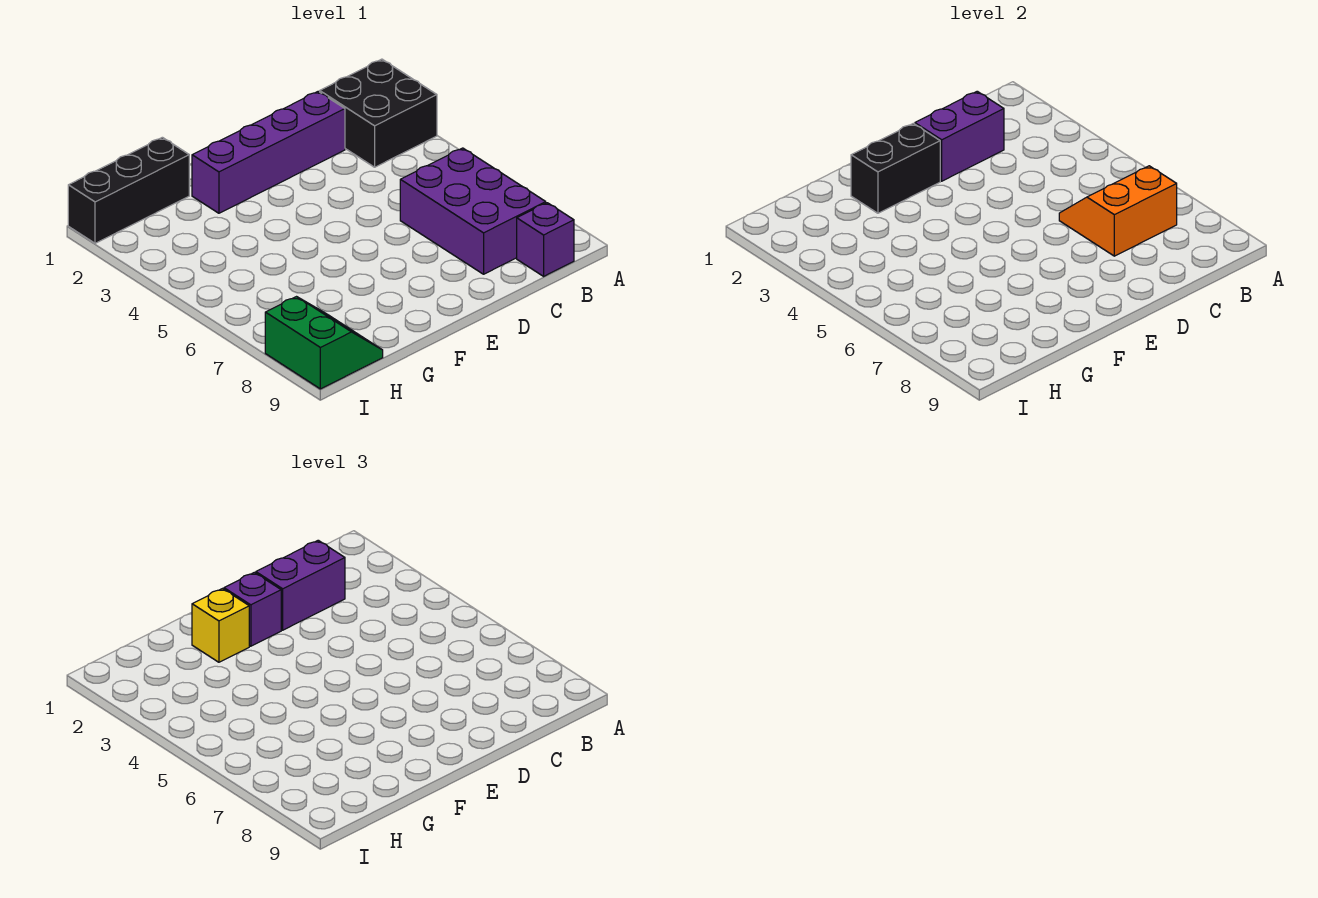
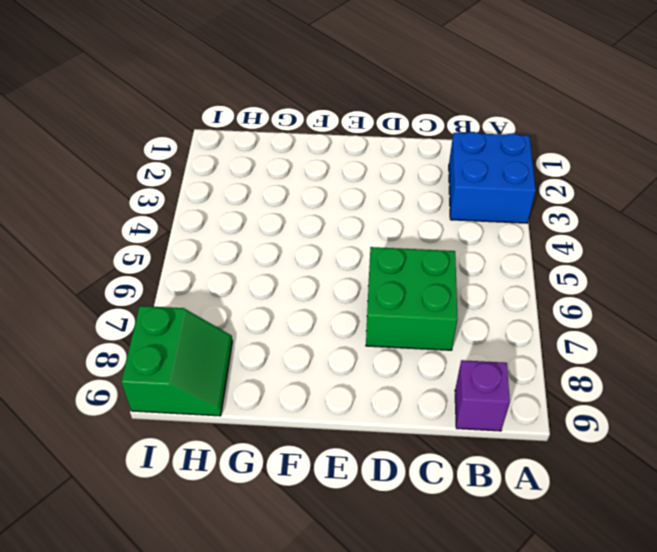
blue 2x2 brick [449,132,536,223] -> black 2x2 brick [320,59,437,167]
green 2x2 brick [366,247,458,350] -> purple 2x3 brick [400,148,546,274]
none -> purple 1x4 brick [192,91,345,213]
none -> black 1x3 brick [68,137,189,243]
none -> orange 2x2 slope [1059,166,1177,256]

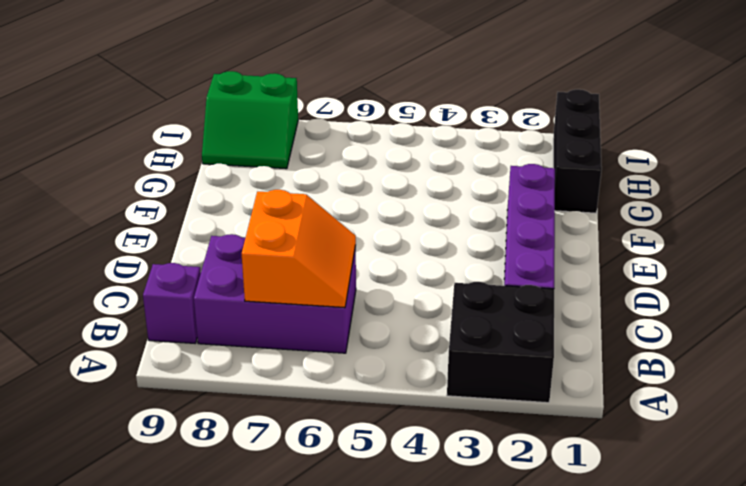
none -> purple 1x2 brick [915,91,1004,181]
none -> black 1x2 brick [851,123,940,213]
none -> purple 1x2 brick [256,540,345,630]

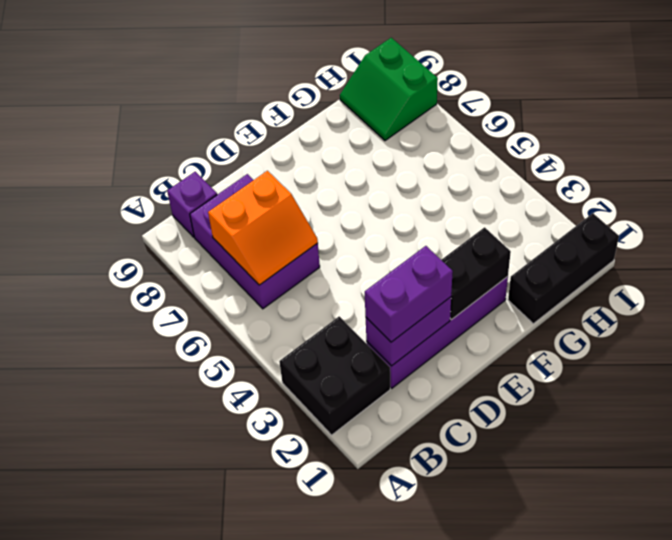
none -> purple 1x1 brick [224,572,281,646]
none -> yellow 1x1 brick [192,589,249,662]

